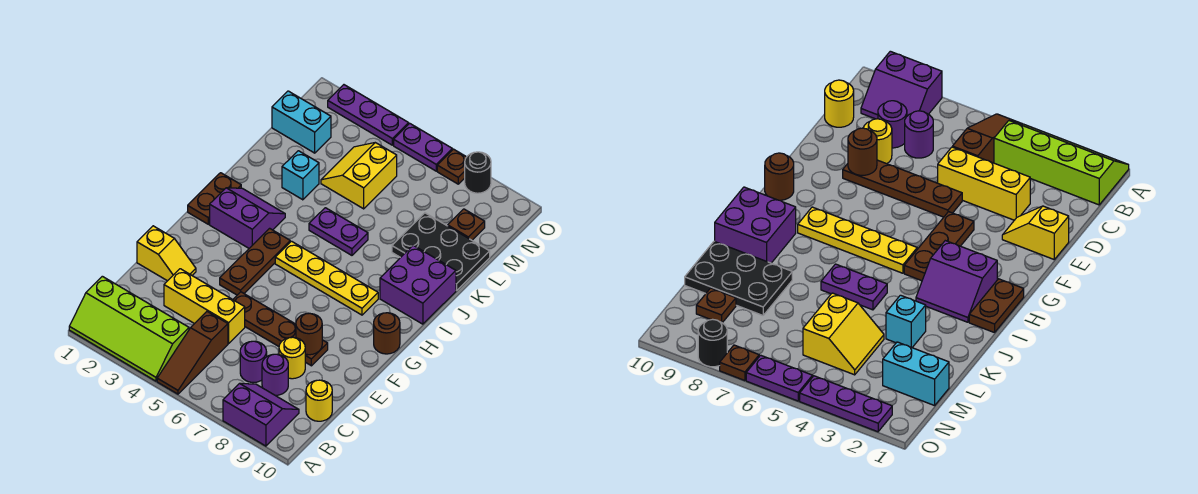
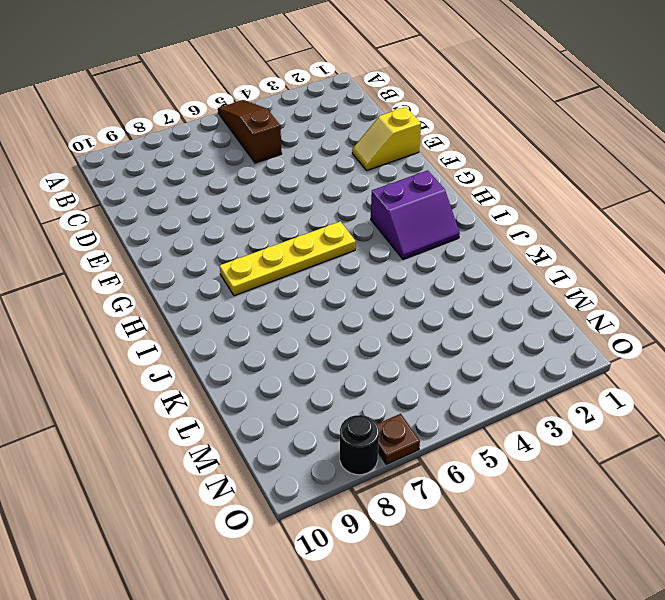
none -> lime 2x4 slope [69,276,189,381]
none -> purple 2x2 slope [223,383,299,446]
none -> purple 1x1 round brick [240,341,267,383]

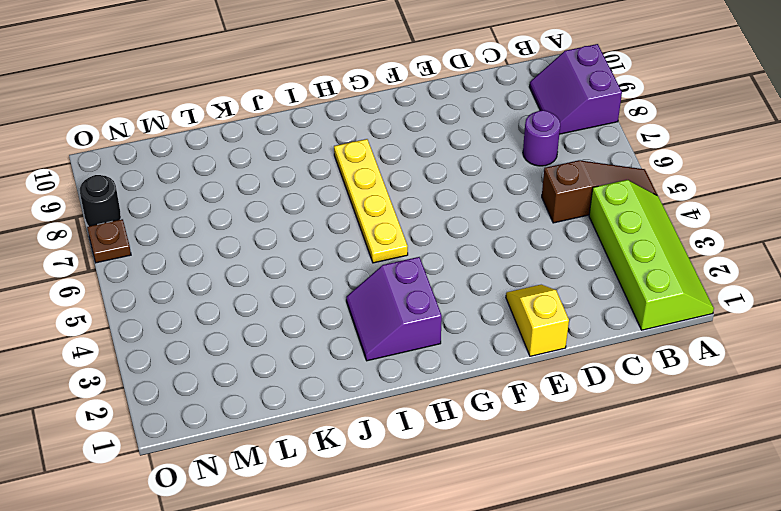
none -> purple 1x1 round brick [262,354,288,395]
none -> yellow 1x1 round brick [306,380,332,421]
none -> yellow 1x3 brick [164,269,245,344]

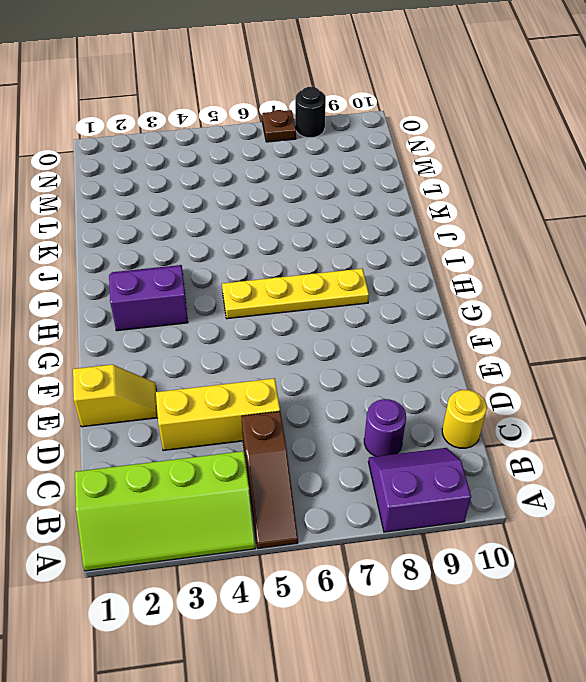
none -> purple 1x1 round brick [240,341,267,383]
none -> yellow 1x1 round brick [279,337,305,379]
none -> brown 1x4 plate [233,292,328,366]

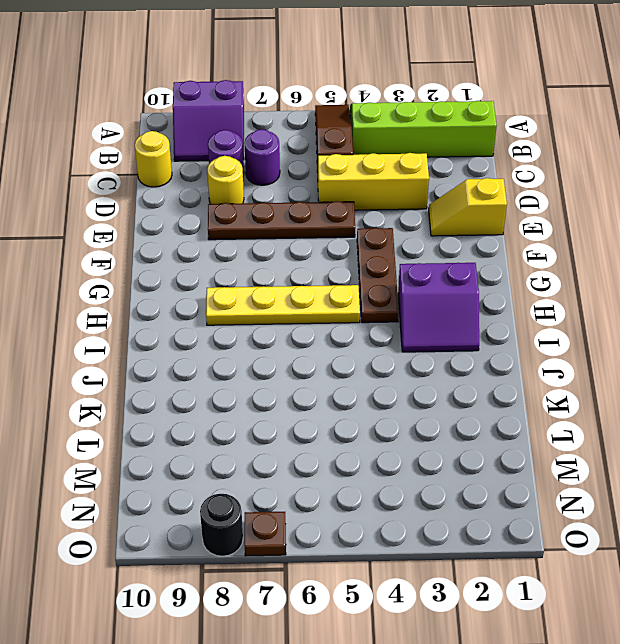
none -> brown 1x1 round brick [374,313,400,354]
none -> brown 1x2 plate [188,173,241,224]
none -> purple 2x2 brick [380,245,456,324]

